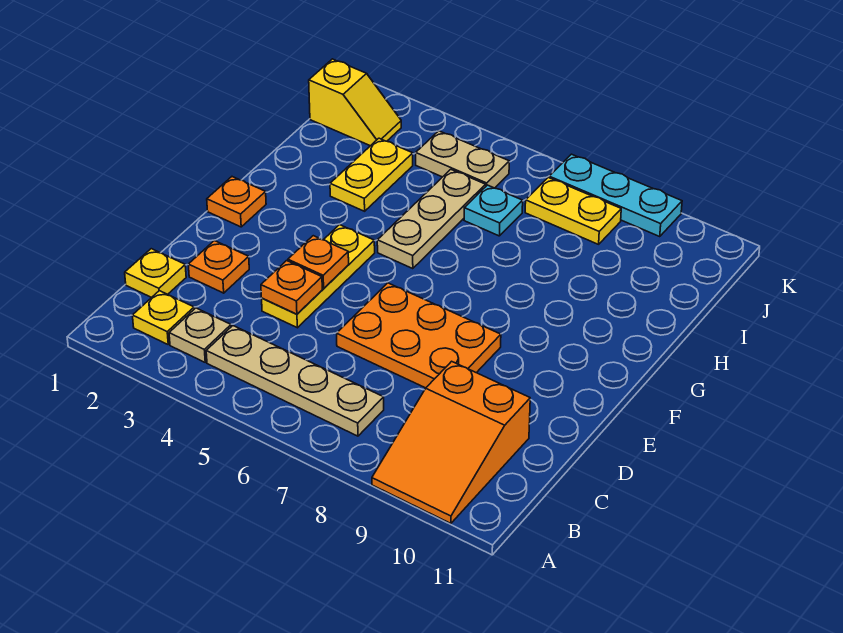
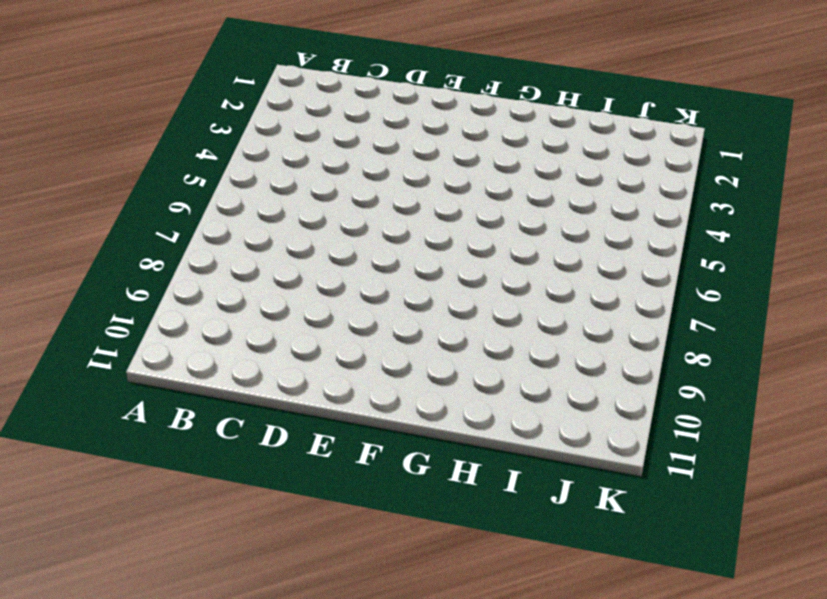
none -> orange 2x3 slope [372,361,530,523]
none -> yellow 1x1 plate [132,291,194,344]
none -> tan 1x1 plate [169,308,231,362]

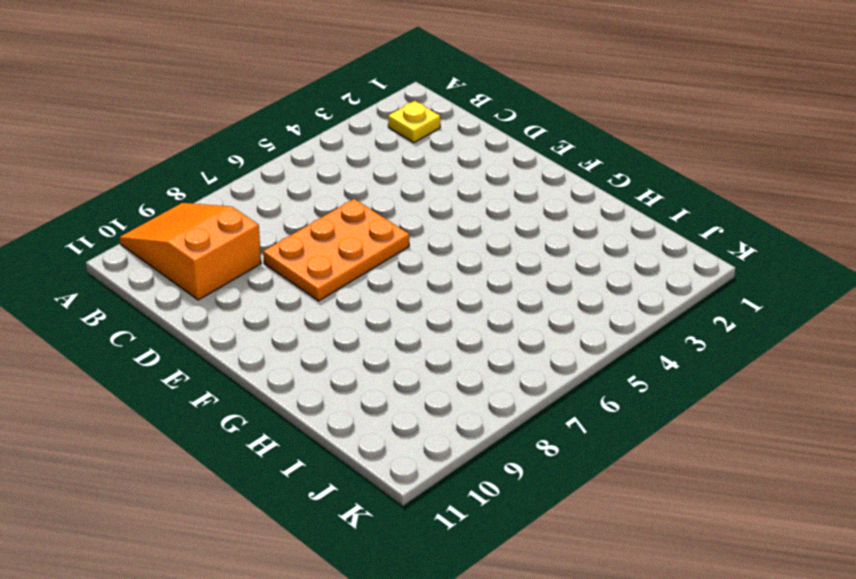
none -> tan 1x1 plate [169,308,231,362]
none -> tan 1x4 plate [206,326,384,436]
none -> yellow 1x1 plate [125,249,186,298]

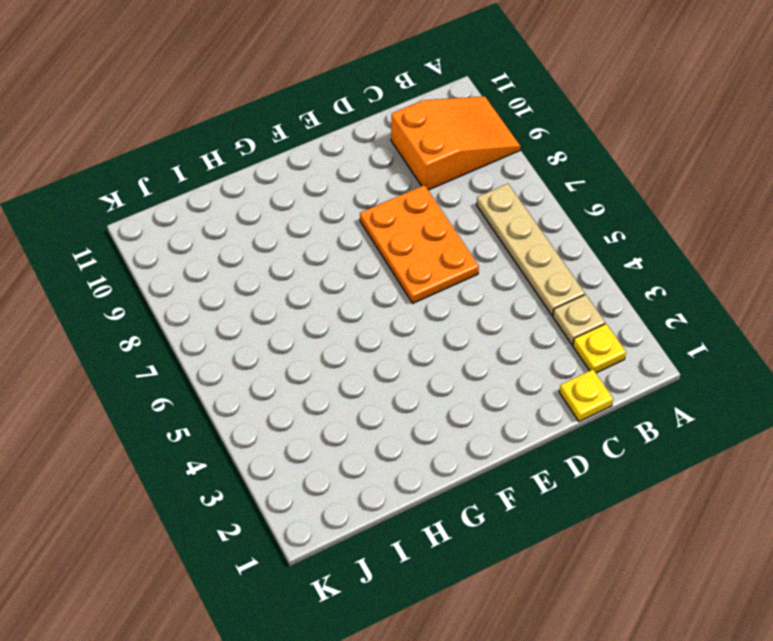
none -> orange 1x1 plate [188,241,249,293]
none -> yellow 1x3 plate [262,225,375,328]
none -> orange 1x1 plate [207,177,266,227]

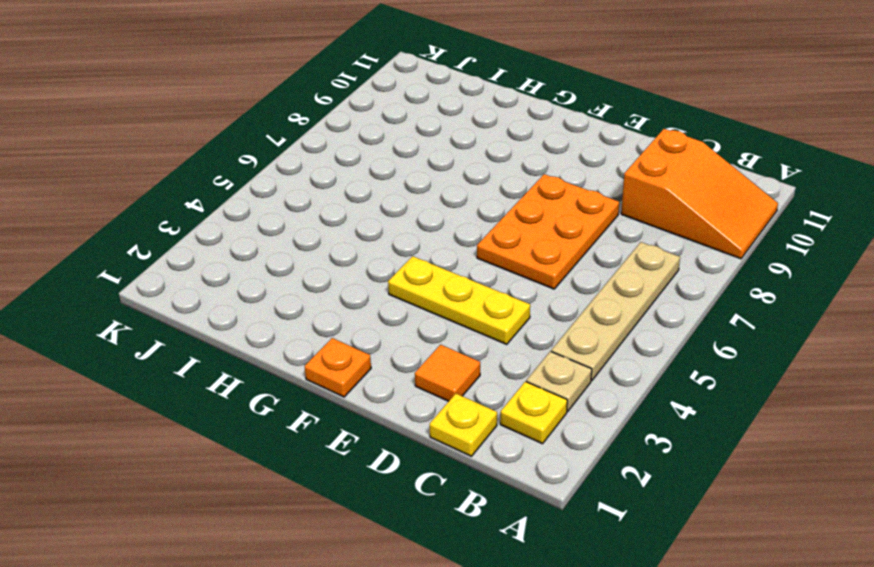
orange 1x1 tile [415,345,480,401] -> orange 1x1 plate [188,241,249,293]
none -> tan 1x3 plate [377,169,486,269]
none -> yellow 1x2 plate [330,138,413,211]
none -> cyan 1x1 plate [464,185,523,236]

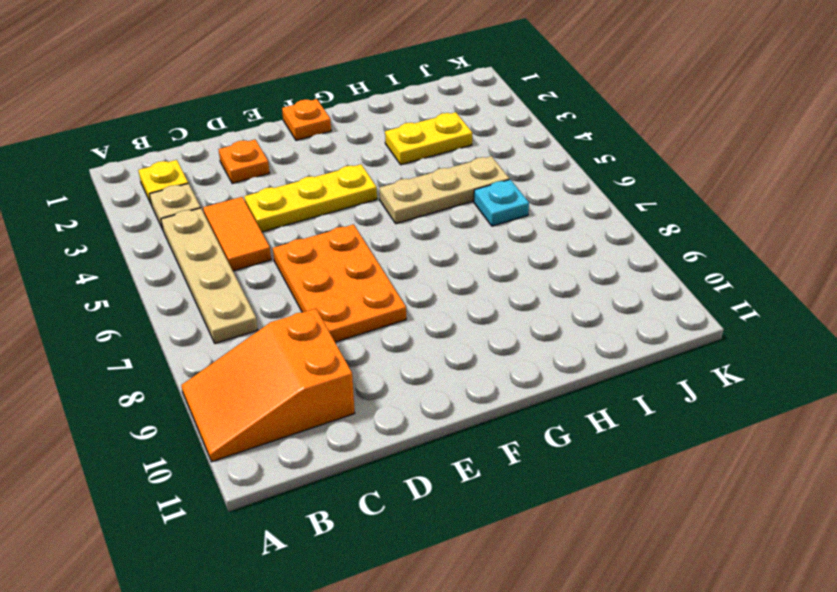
orange 1x2 tile [203,197,271,271] -> none
none -> yellow 1x1 plate [125,249,186,298]
none -> yellow 1x2 slope [309,59,401,146]
none -> tan 1x2 plate [416,131,509,188]

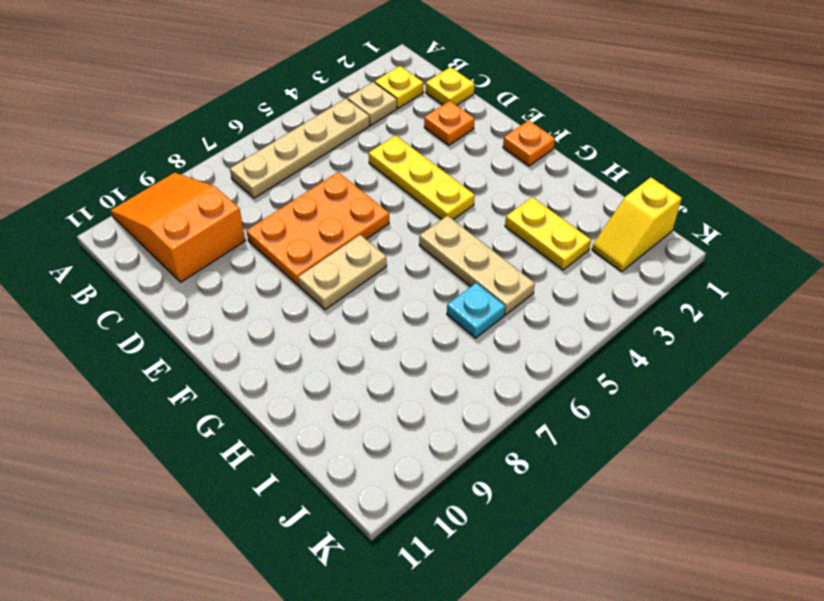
tan 1x2 plate [298,235,387,310] -> tan 1x2 plate moved to [416,131,509,188]
none -> yellow 1x2 plate [525,178,621,244]
none -> cyan 1x3 plate [549,154,682,236]
none -> orange 1x1 plate [261,261,322,314]

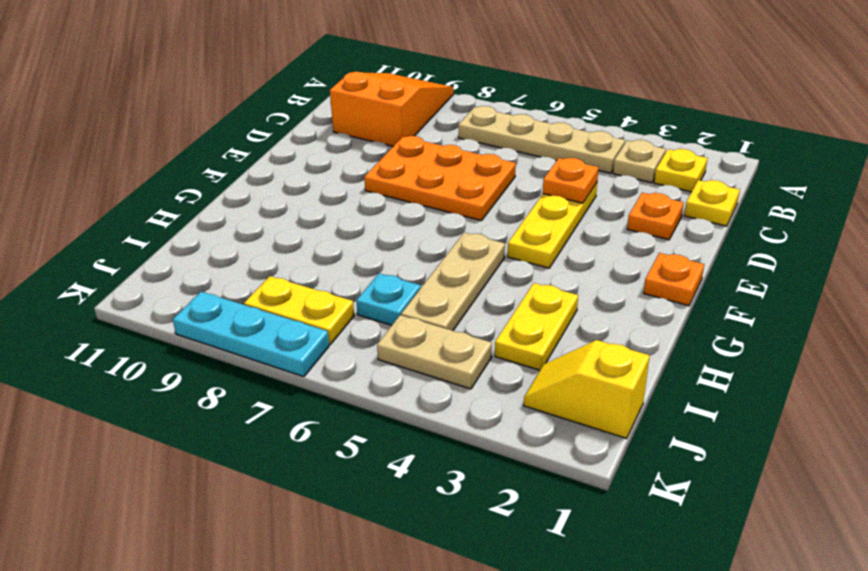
none -> orange 1x1 plate [288,236,349,288]

